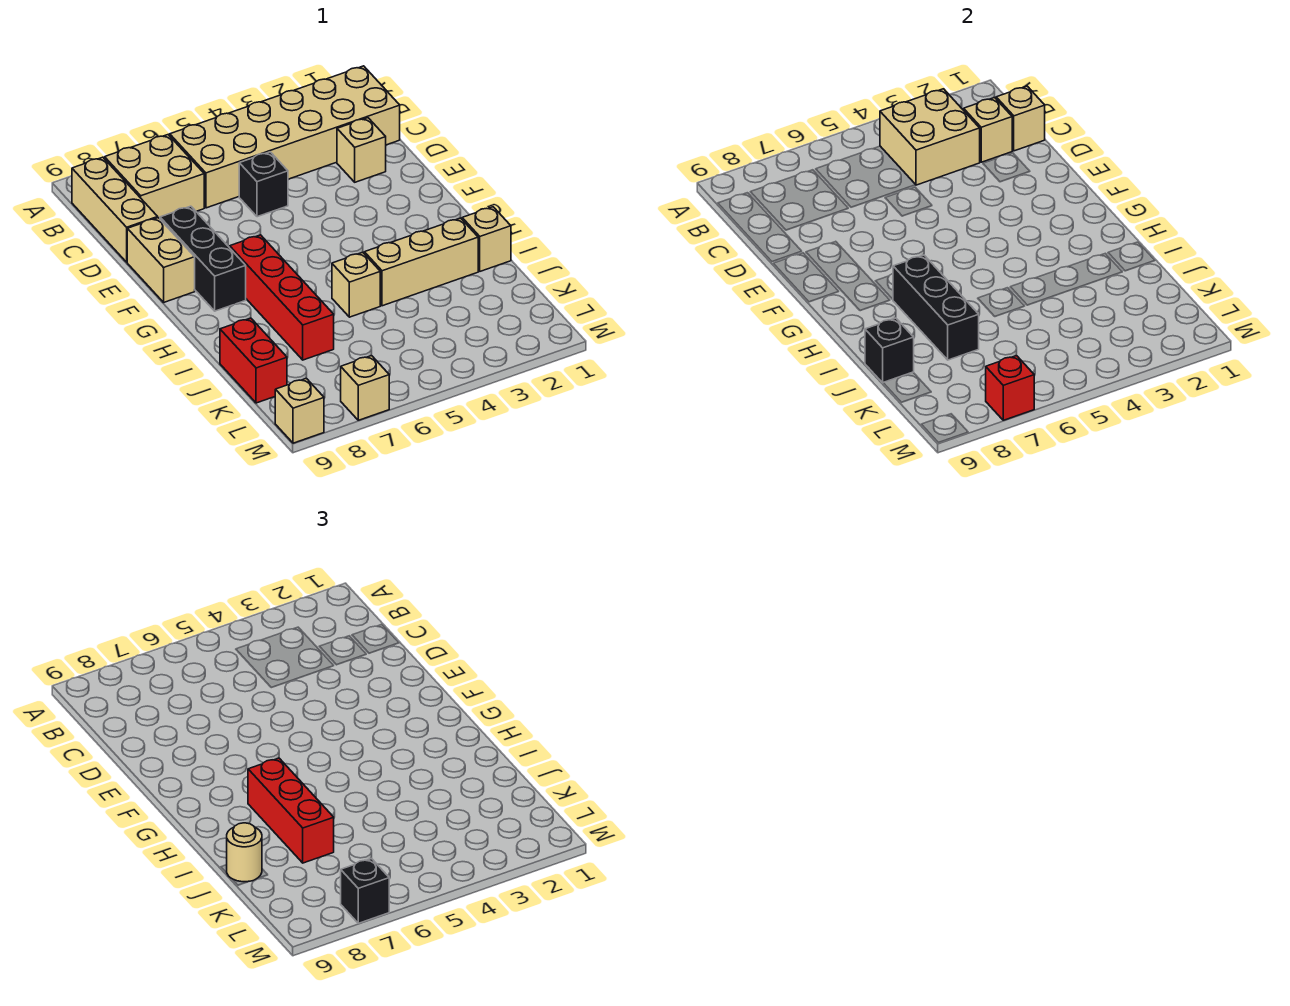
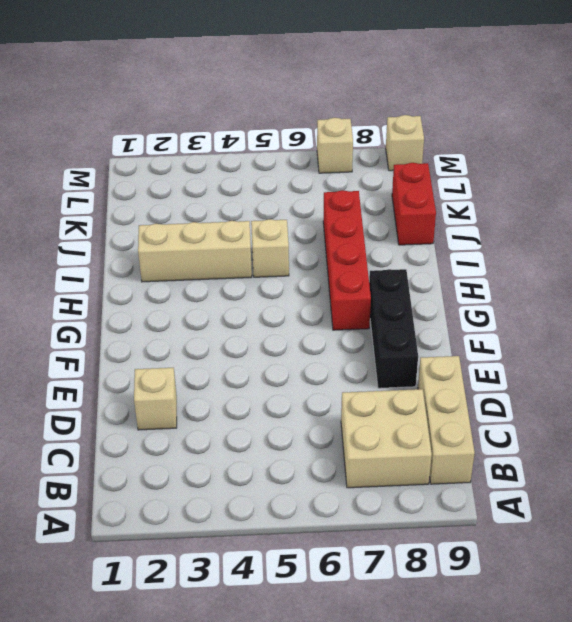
none -> tan 2x6 brick [170,66,400,208]
none -> black 1x1 brick [239,152,288,217]
none -> tan 1x2 brick [127,218,195,302]

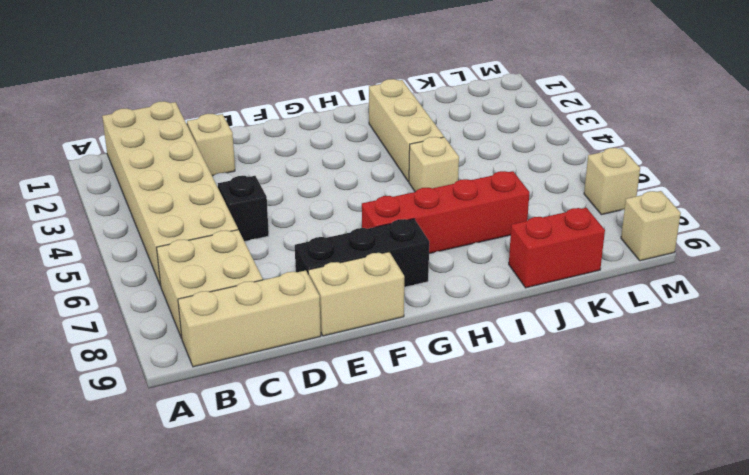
none -> tan 1x1 brick [462,207,511,271]
none -> tan 2x2 brick [880,89,980,185]
none -> tan 1x1 brick [996,86,1045,151]

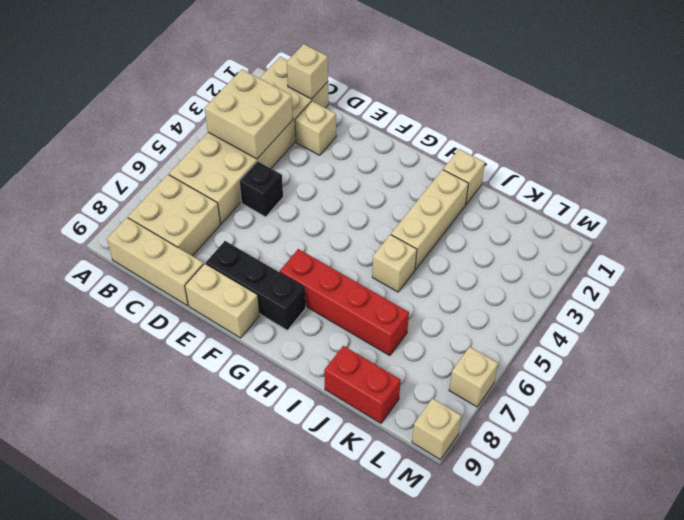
none -> tan 1x1 brick [964,97,1012,162]
none -> black 1x3 brick [893,255,979,360]
none -> black 1x1 brick [865,318,914,383]

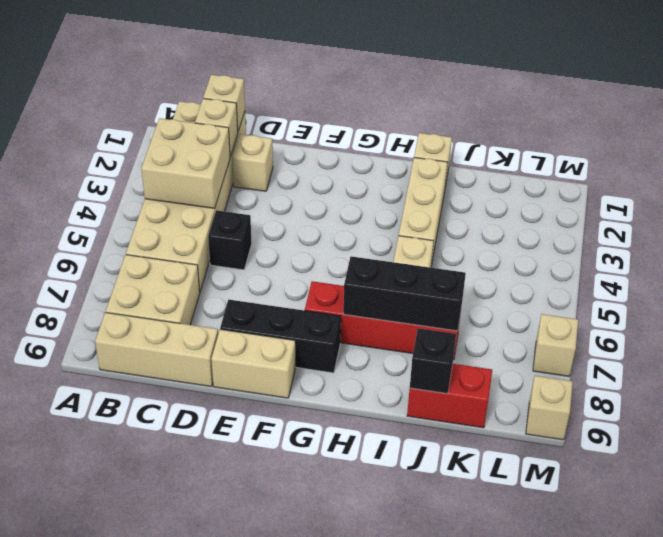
none -> red 1x1 brick [986,356,1034,420]
none -> red 1x3 brick [248,758,334,863]
none -> tan 1x1 round brick [227,823,262,882]

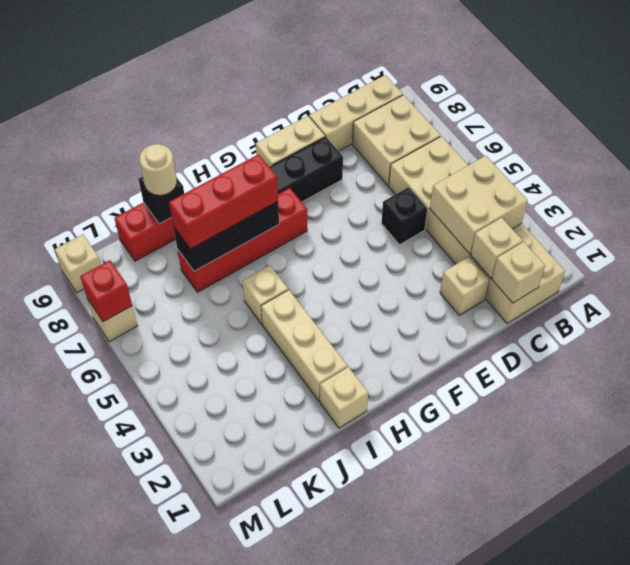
none -> black 1x1 brick [341,859,389,923]

